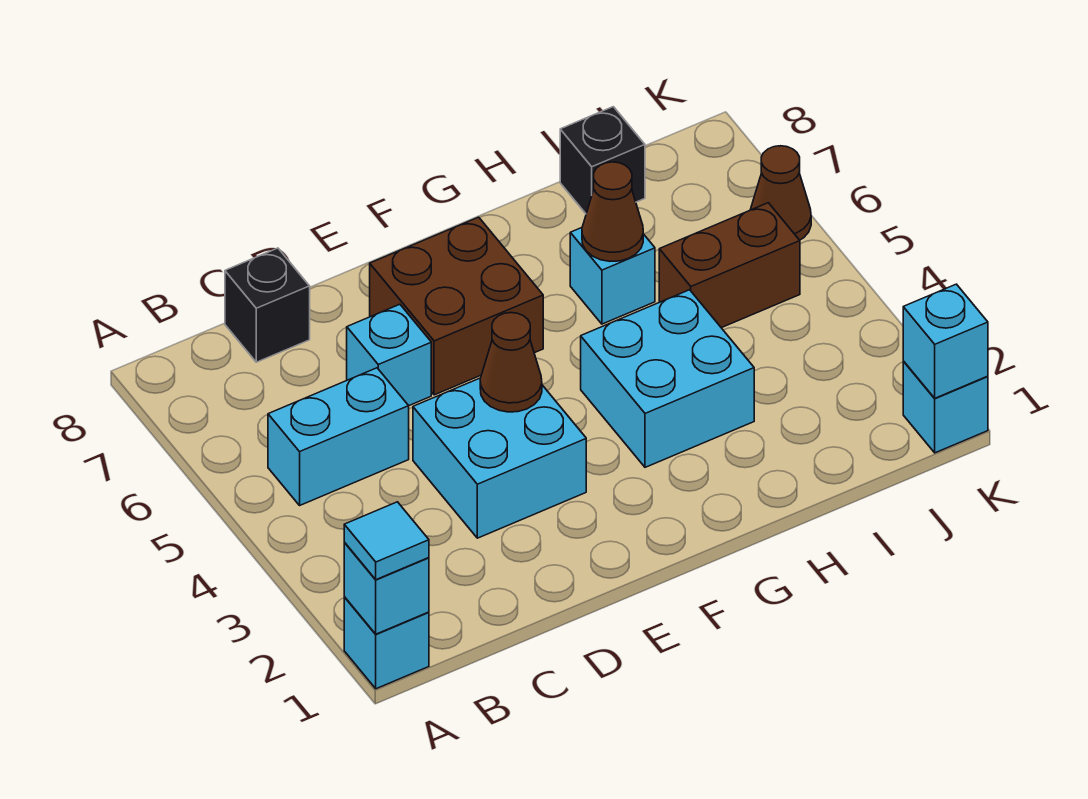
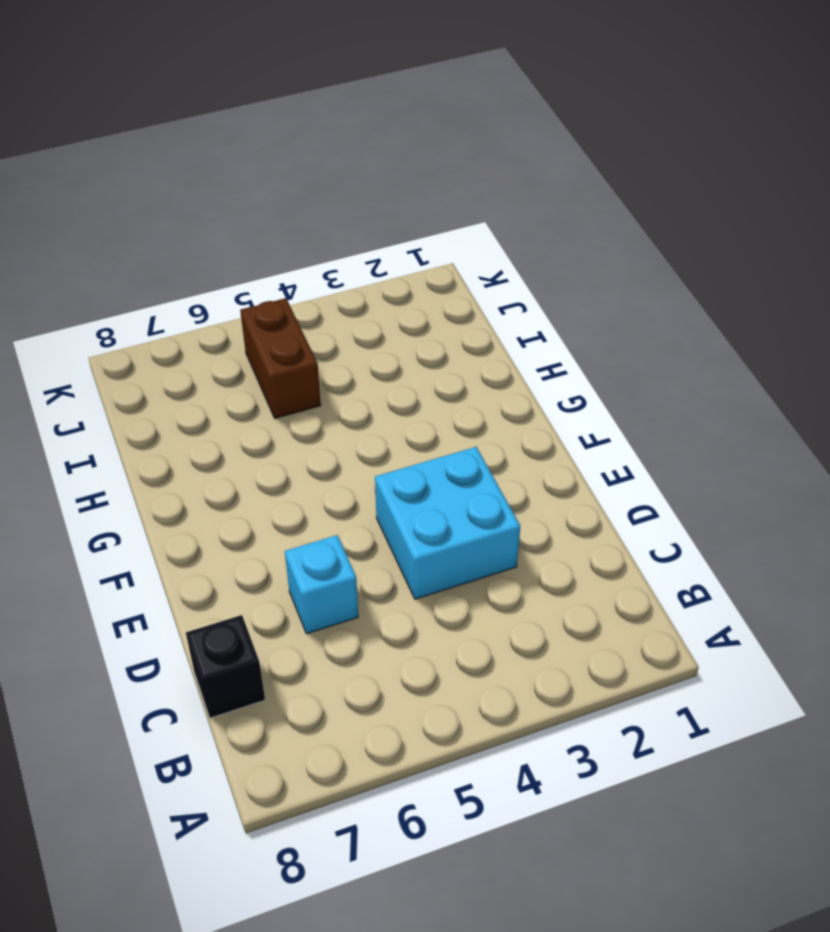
none -> cyan 1x1 brick [344,597,429,689]
none -> cyan 1x2 brick [268,368,409,505]
none -> brown 2x2 brick [370,217,543,395]

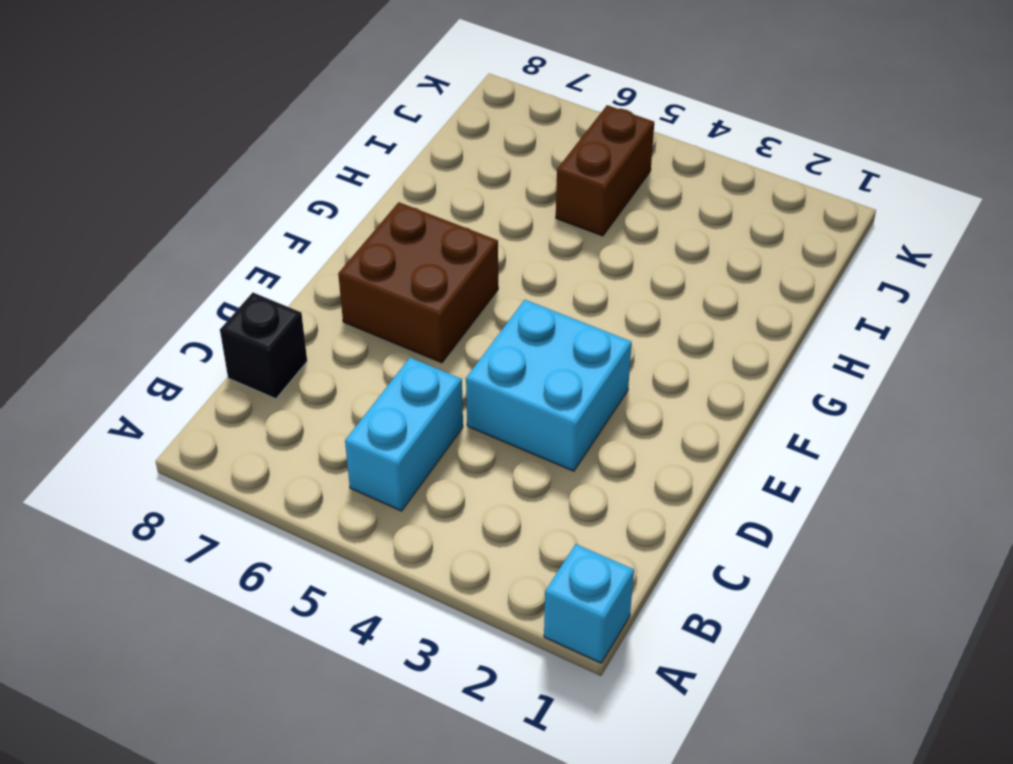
none -> cyan 1x1 brick [347,304,431,406]
none -> cyan 2x2 brick [581,290,754,467]
none -> cyan 1x1 brick [570,228,655,324]

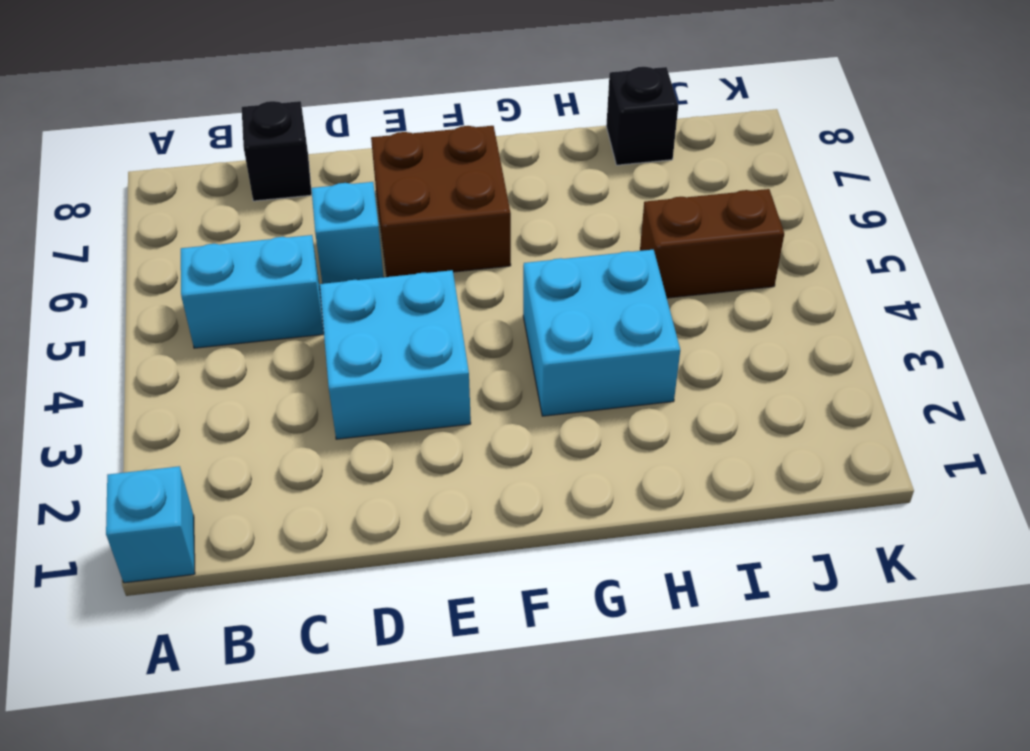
none -> cyan 1x1 brick [570,228,655,324]
none -> cyan 1x1 brick [903,361,988,453]
none -> brown 1x1 cone [750,146,811,240]

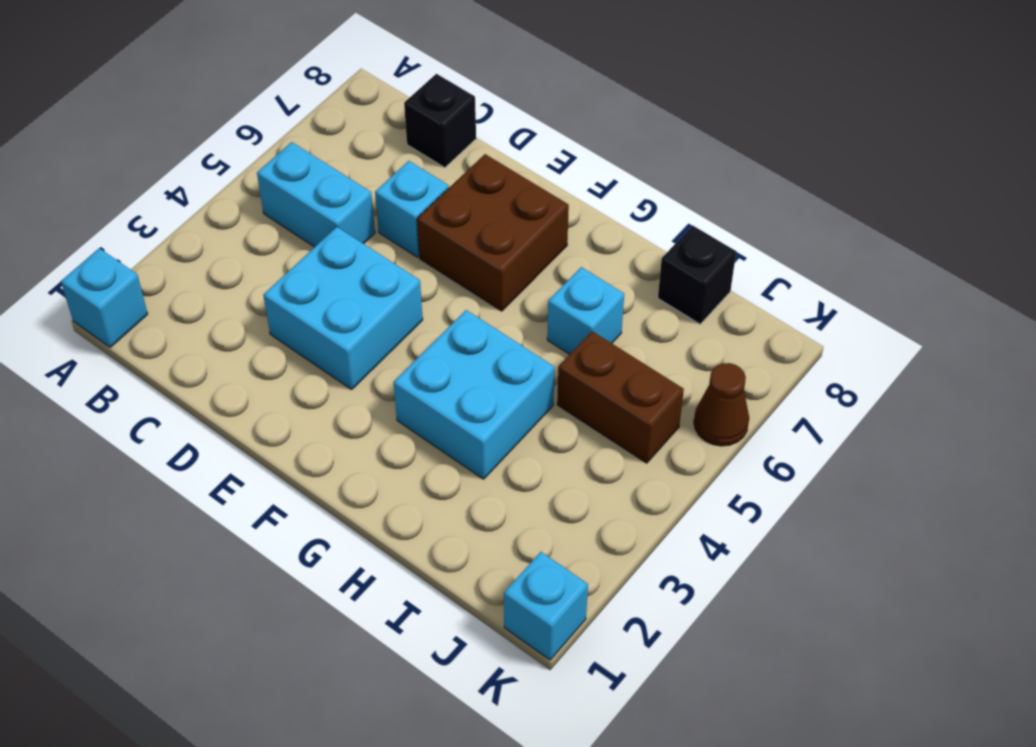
none -> cyan 1x1 brick [344,543,429,634]
none -> brown 1x1 cone [480,313,542,412]
none -> brown 1x1 cone [582,162,643,261]

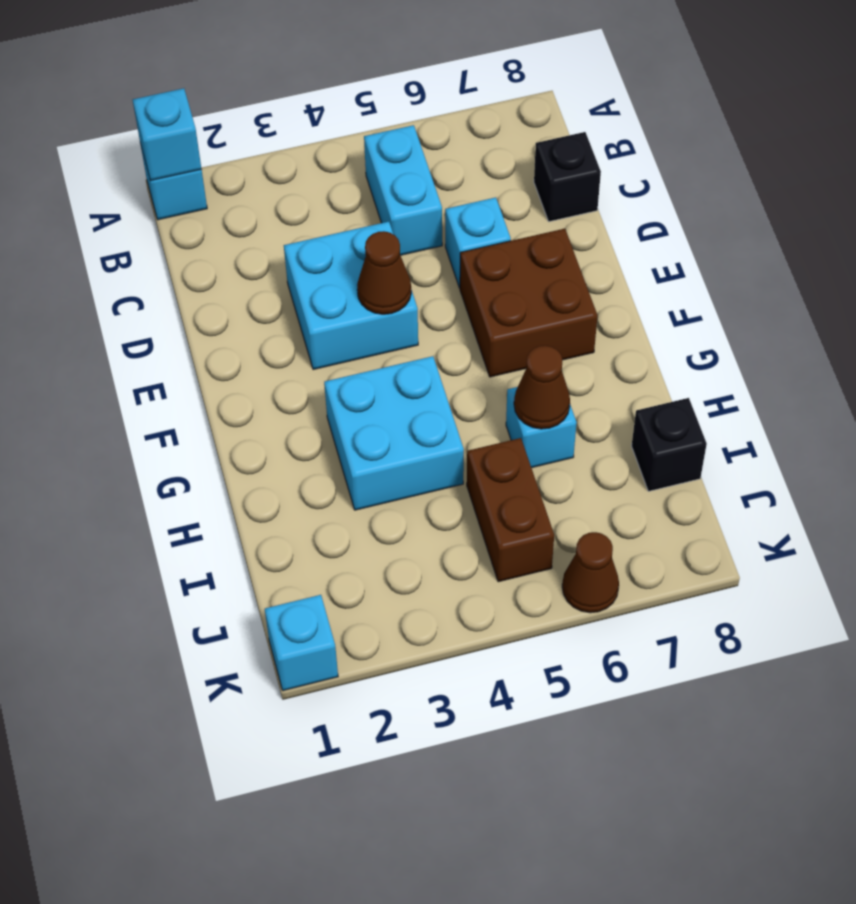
none -> cyan 1x1 brick [903,284,988,398]
none -> cyan 1x1 tile [344,502,429,580]

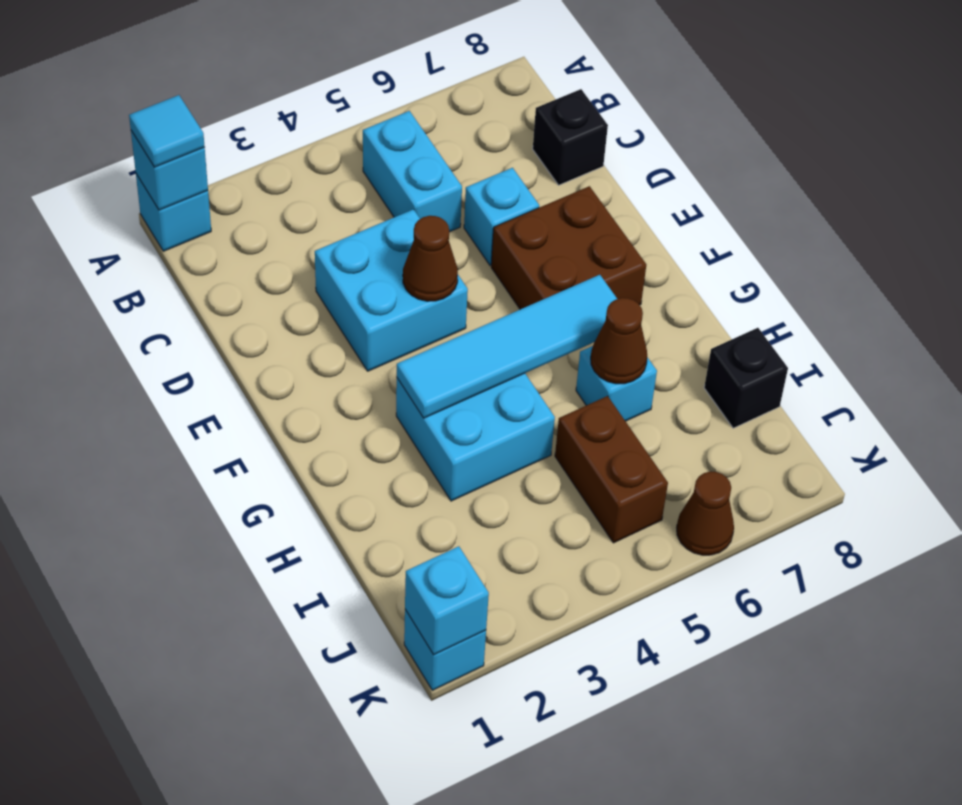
cyan 1x4 tile [397,275,617,418] -> none

